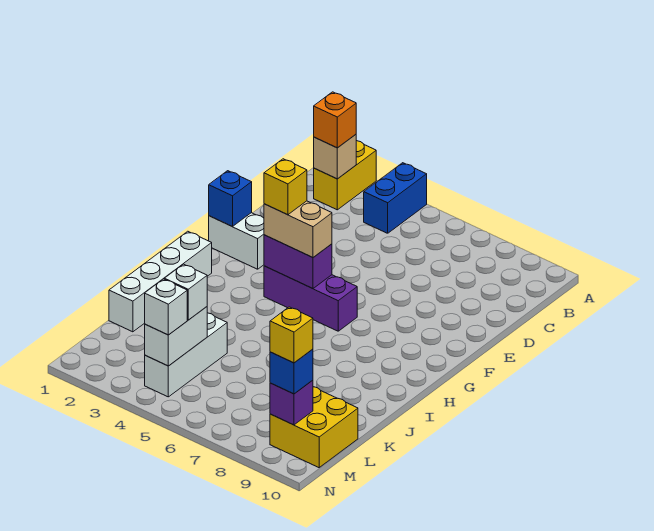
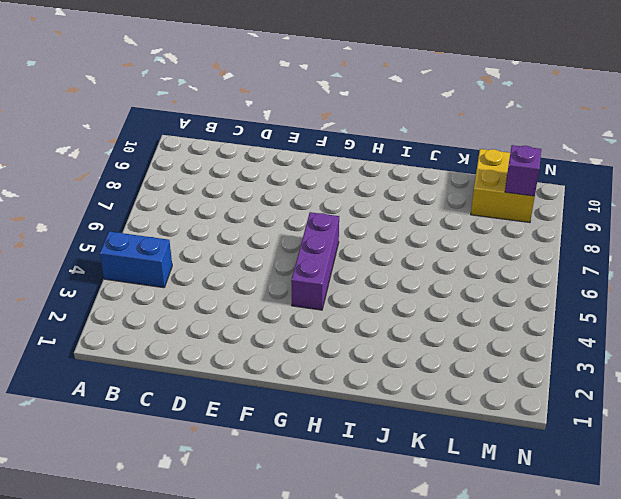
none -> yellow 1x2 brick [314,141,376,210]
none -> white 1x2 brick [209,213,264,269]
none -> white 1x4 brick [109,231,212,332]

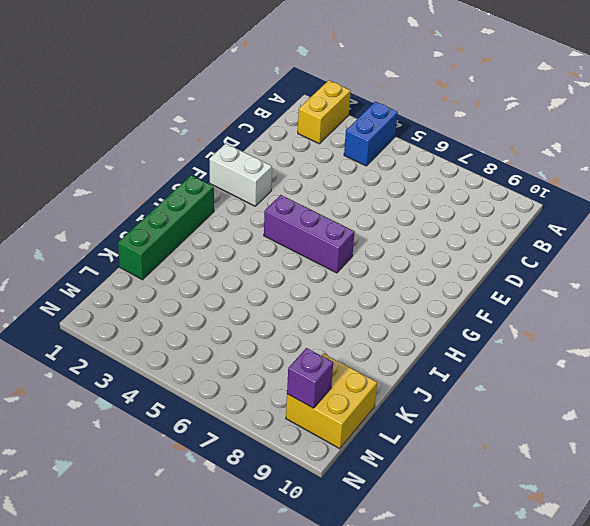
green 1x4 brick [118,175,214,280] -> white 1x4 brick [109,231,212,332]
none -> white 1x3 brick [145,313,227,397]
none -> tan 1x1 brick [314,135,356,179]
none -> blue 1x1 brick [209,171,252,226]

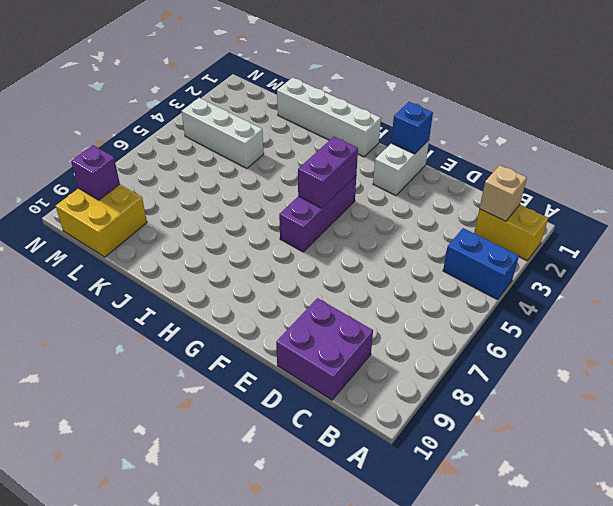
purple 2x2 brick [276,298,373,400] -> none
none -> white 1x2 brick [145,307,207,366]
none -> orange 1x1 brick [314,92,356,148]
none -> tan 1x2 brick [264,201,332,257]

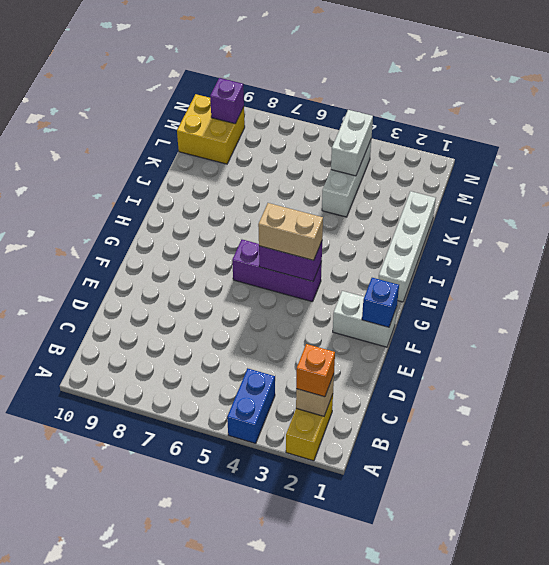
none -> white 1x1 brick [164,264,207,320]
none -> white 1x1 brick [145,279,187,335]
none -> blue 1x1 brick [270,349,313,394]

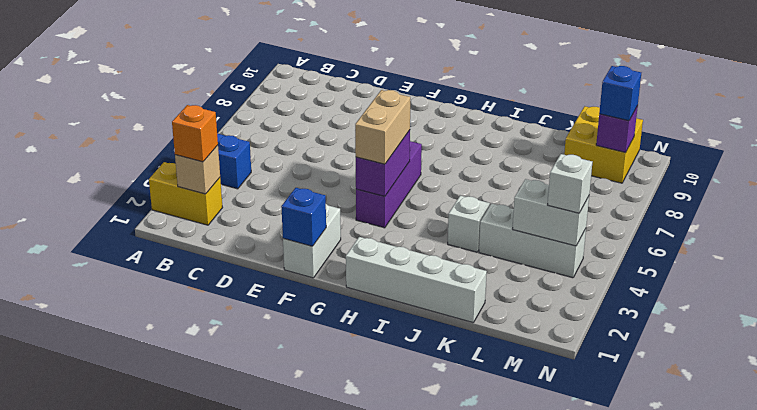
white 1x1 brick [448,196,490,252] -> white 1x1 brick moved to [164,264,207,320]
none -> yellow 1x1 brick [264,159,307,215]
none -> yellow 1x1 brick [270,307,313,363]

